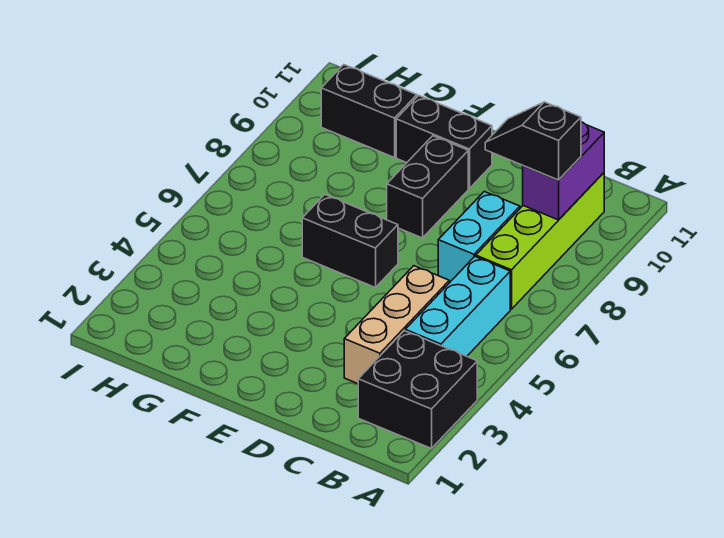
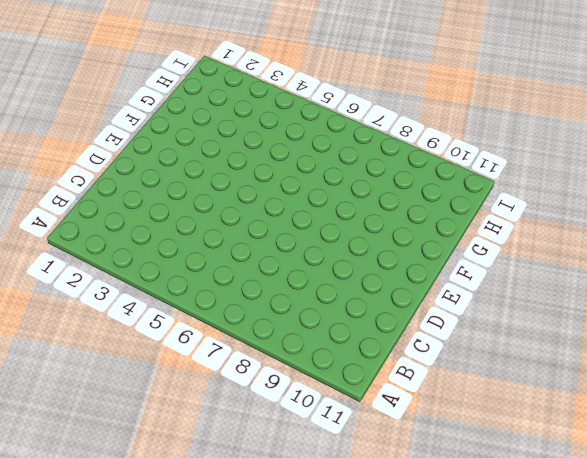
none -> black 2x2 brick [358,331,477,449]
none -> cyan 1x3 brick [405,257,510,356]

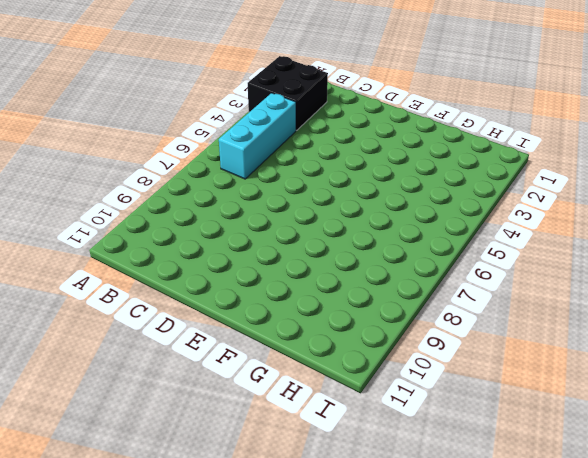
none -> lime 1x4 brick [476,173,604,309]
none -> tan 1x3 brick [344,266,449,384]

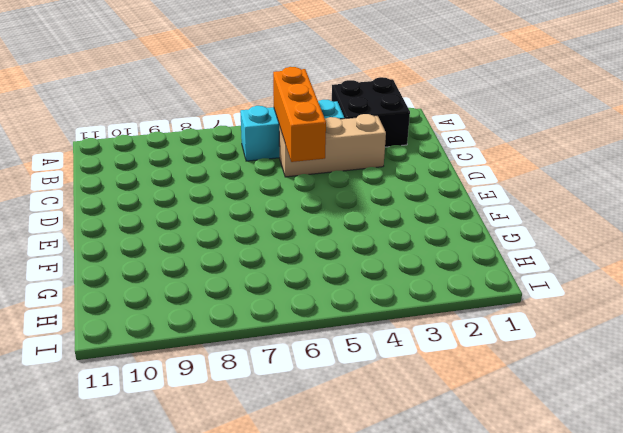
orange 1x3 brick [273,67,326,162] -> none
none -> lime 1x4 brick [476,173,604,309]
none -> cyan 1x2 brick [438,191,520,283]

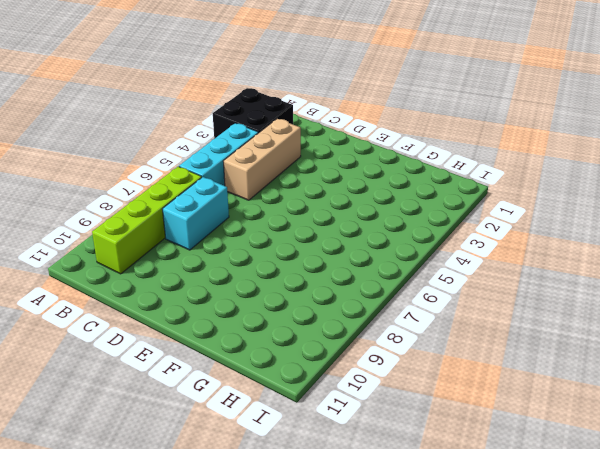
none -> black 1x2 brick [302,195,398,288]
none -> black 1x2 brick [387,136,468,238]

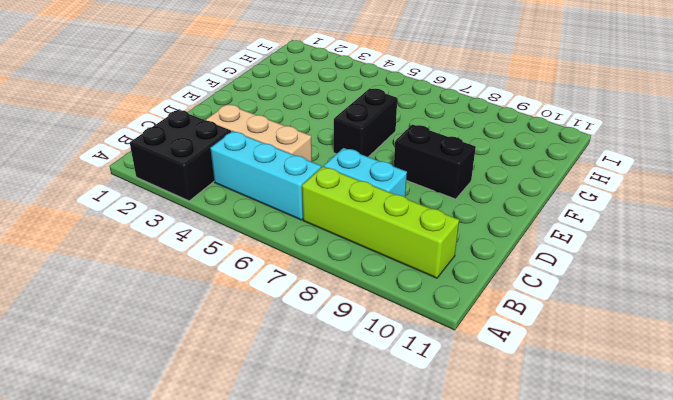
none -> black 1x2 brick [396,96,492,189]
none -> black 1x2 brick [321,65,417,158]

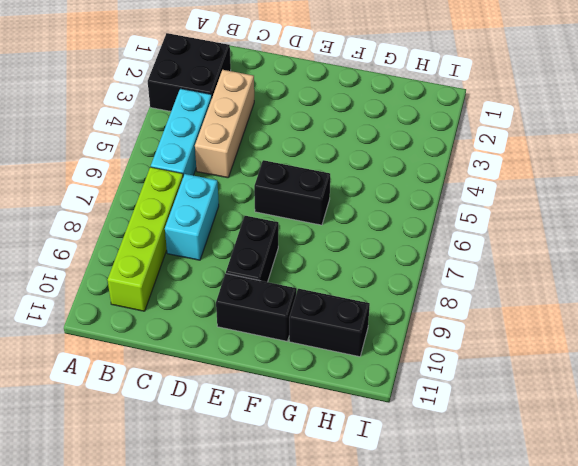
none -> purple 1x2 brick [523,122,604,220]
none -> black 1x2 slope [485,102,581,180]

